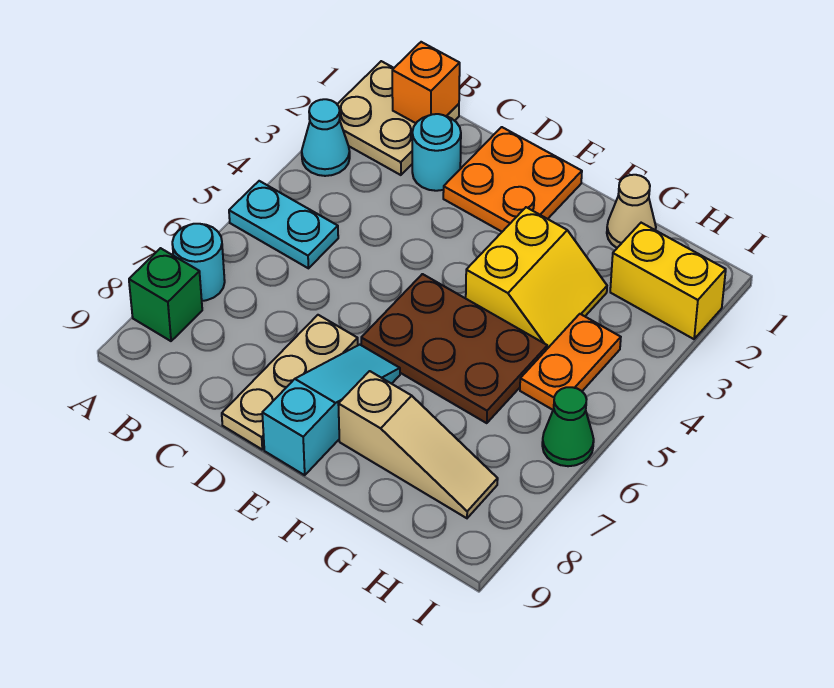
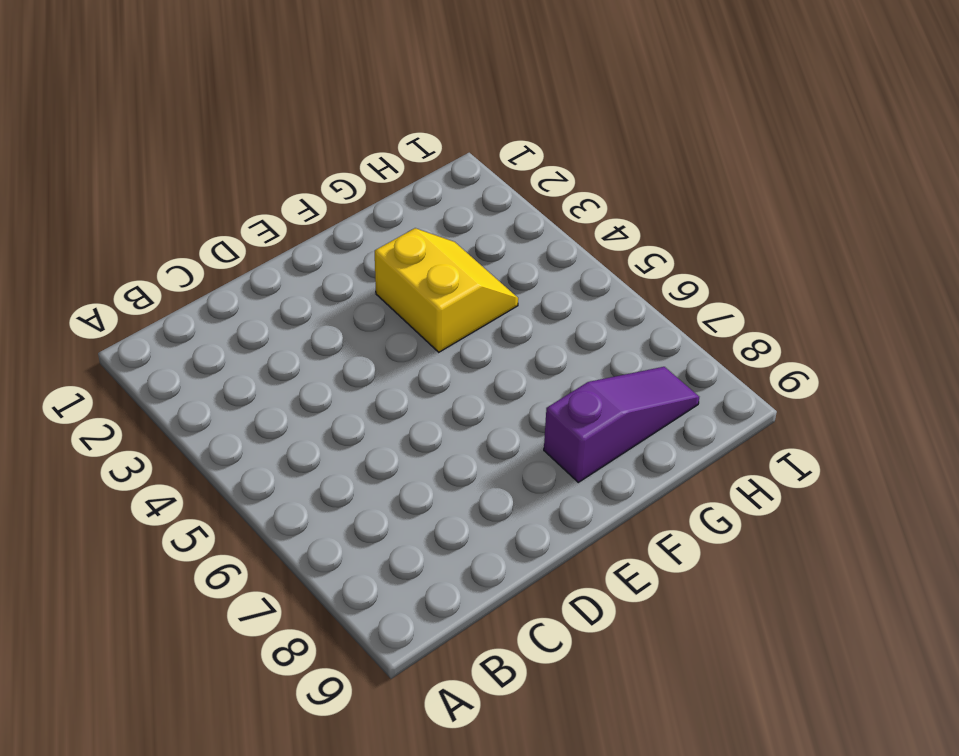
purple 1x3 slope [544,367,699,482] -> tan 1x3 slope [338,371,498,518]
none -> tan 2x2 plate [337,61,459,175]
none -> cyan 1x1 cone [302,99,350,176]
none -> cyan 1x2 plate [229,181,338,268]

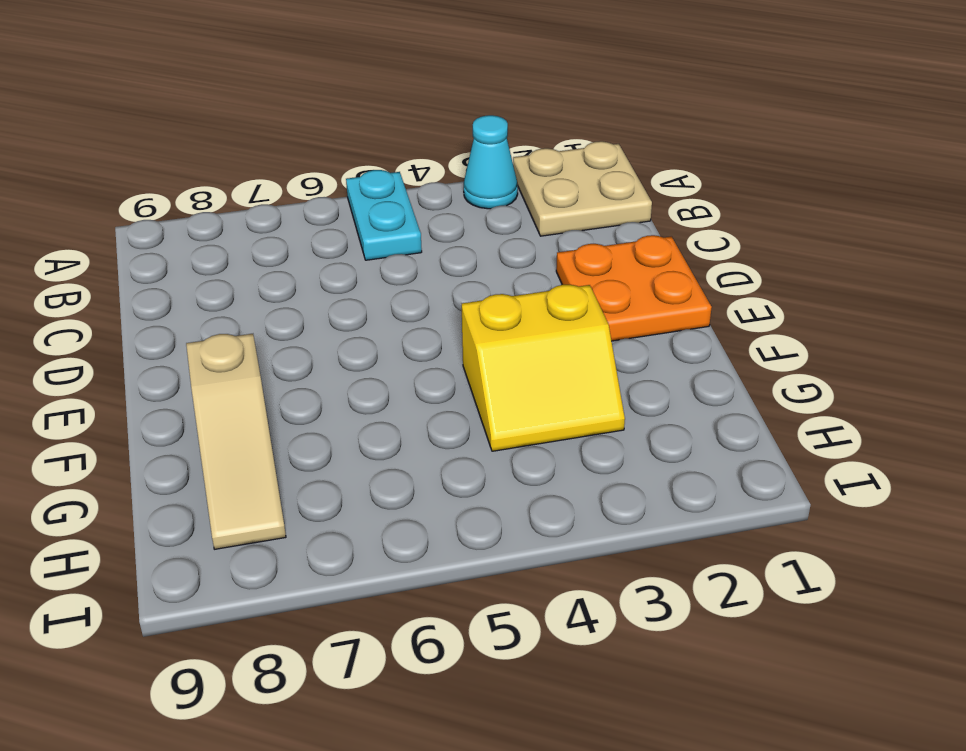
none -> cyan 1x1 round brick [172,224,225,301]
none -> green 1x1 brick [129,248,202,341]
none -> cyan 1x1 round brick [412,114,461,191]

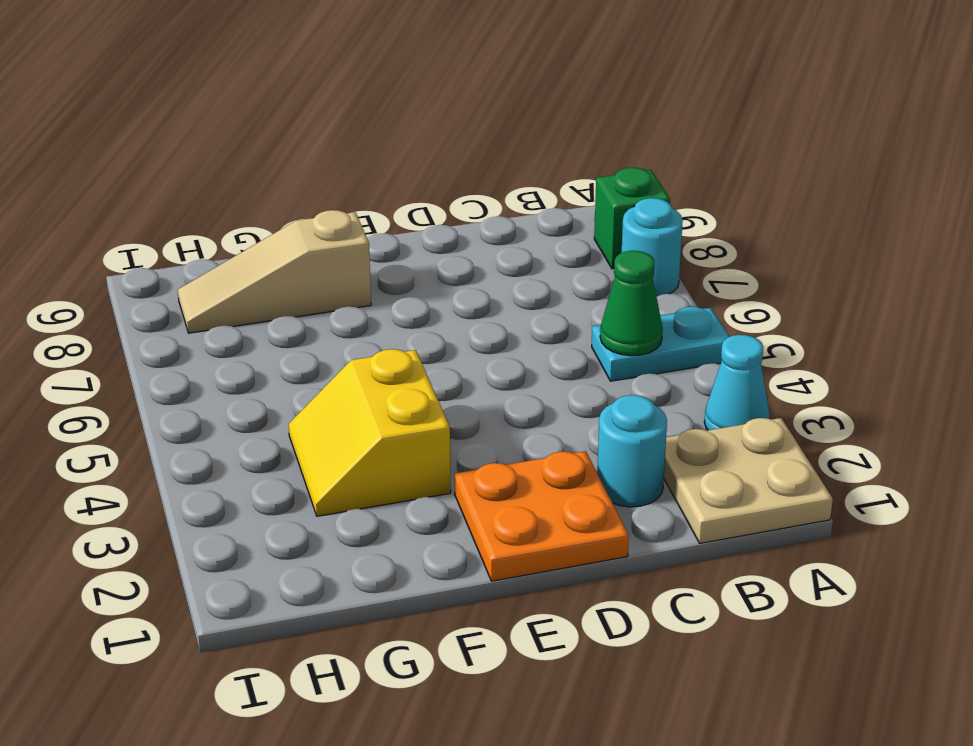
green 1x1 cone [600,251,663,356] -> green 1x1 cone moved to [542,387,594,466]
none -> tan 1x3 plate [222,315,358,449]
none -> brown 2x3 plate [361,274,547,423]
none -> cyan 1x3 slope [262,345,400,475]

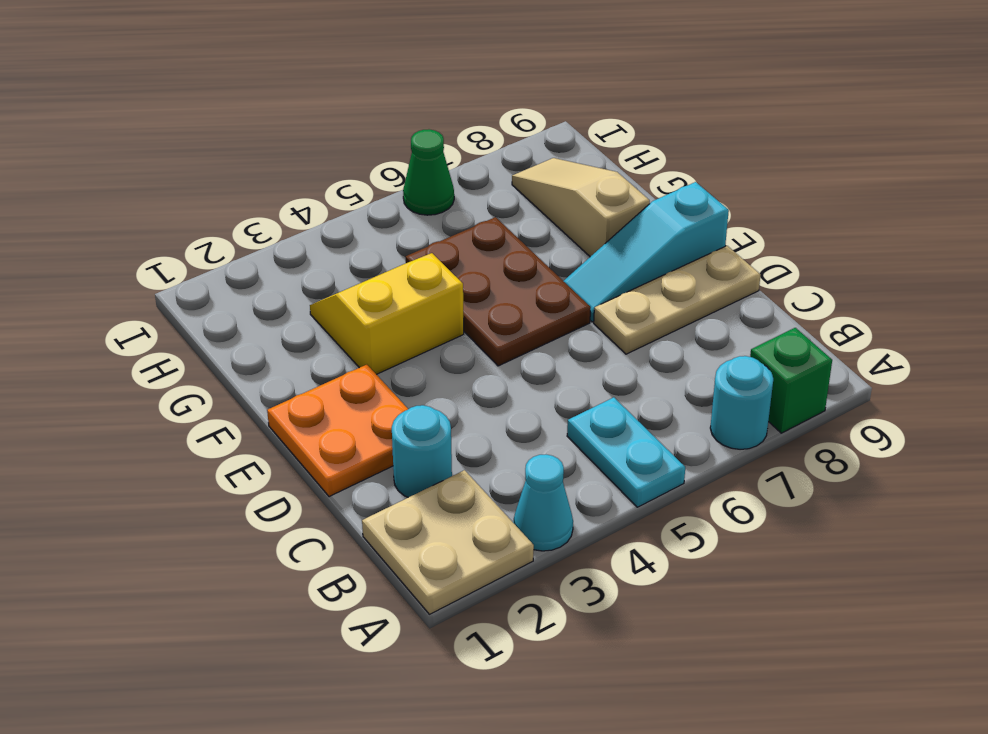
none -> tan 1x1 cone [607,175,656,248]
none -> yellow 1x2 brick [610,223,726,339]
none -> orange 1x2 plate [520,314,621,410]

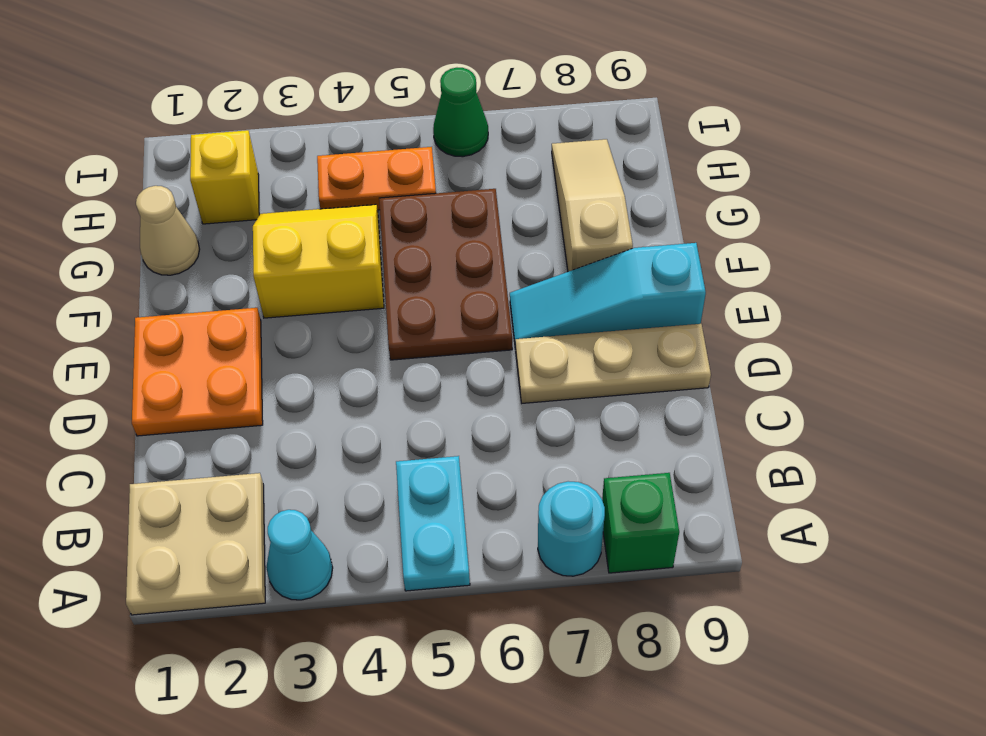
yellow 1x1 brick [190,130,259,224] -> yellow 1x2 brick [610,223,726,339]
none -> cyan 1x1 round brick [412,114,461,191]
none -> orange 1x1 brick [392,42,460,123]

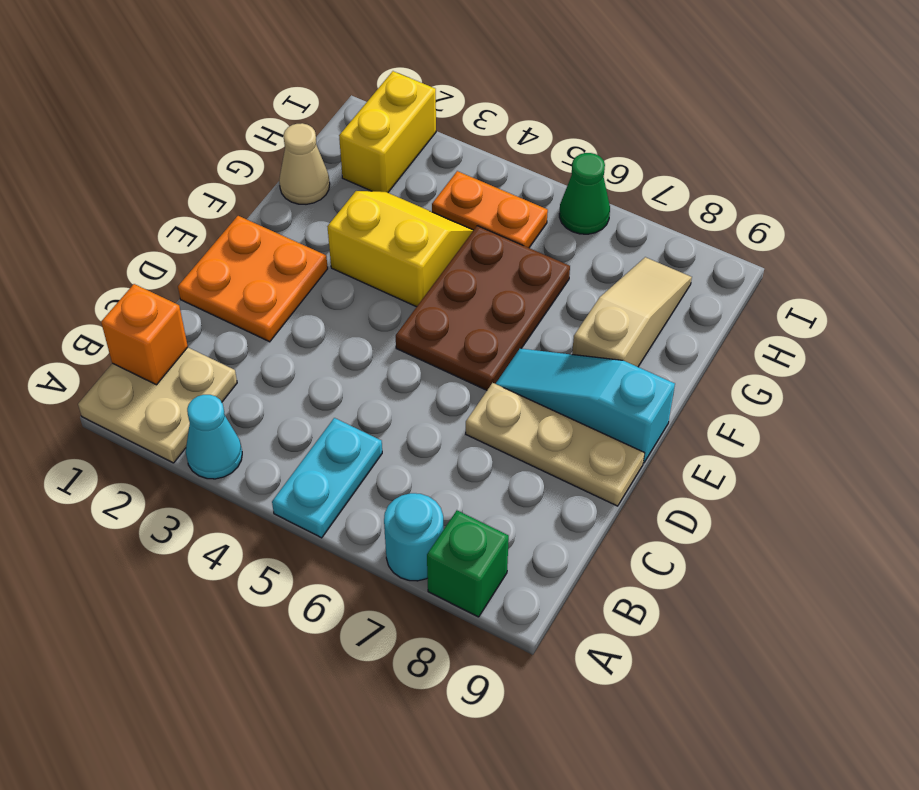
none -> cyan 1x1 round brick [412,114,461,191]

